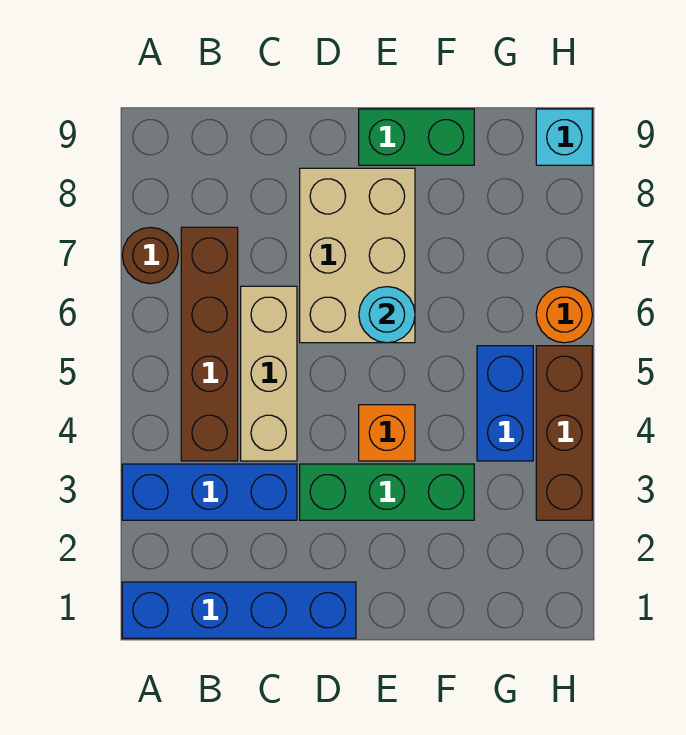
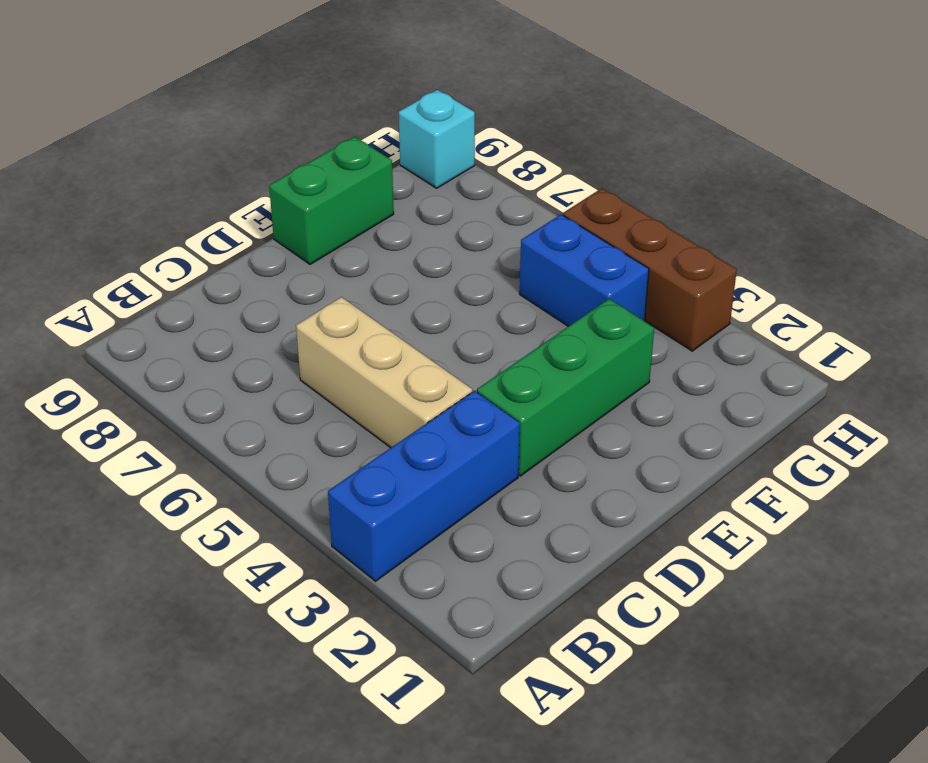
none -> blue 1x4 brick [122,582,356,638]
none -> brown 1x1 round brick [122,227,179,284]
none -> brown 1x4 brick [181,227,238,461]

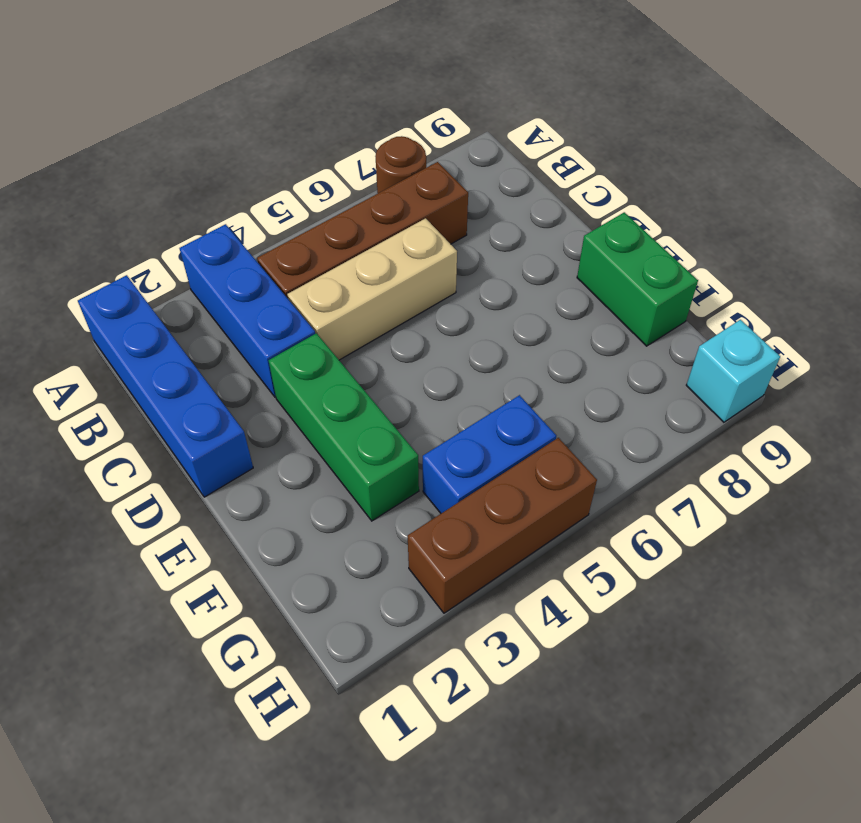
none -> tan 2x3 brick [300,168,415,343]
none -> orange 1x1 brick [359,405,415,461]
none -> orange 1x1 round brick [536,287,592,343]

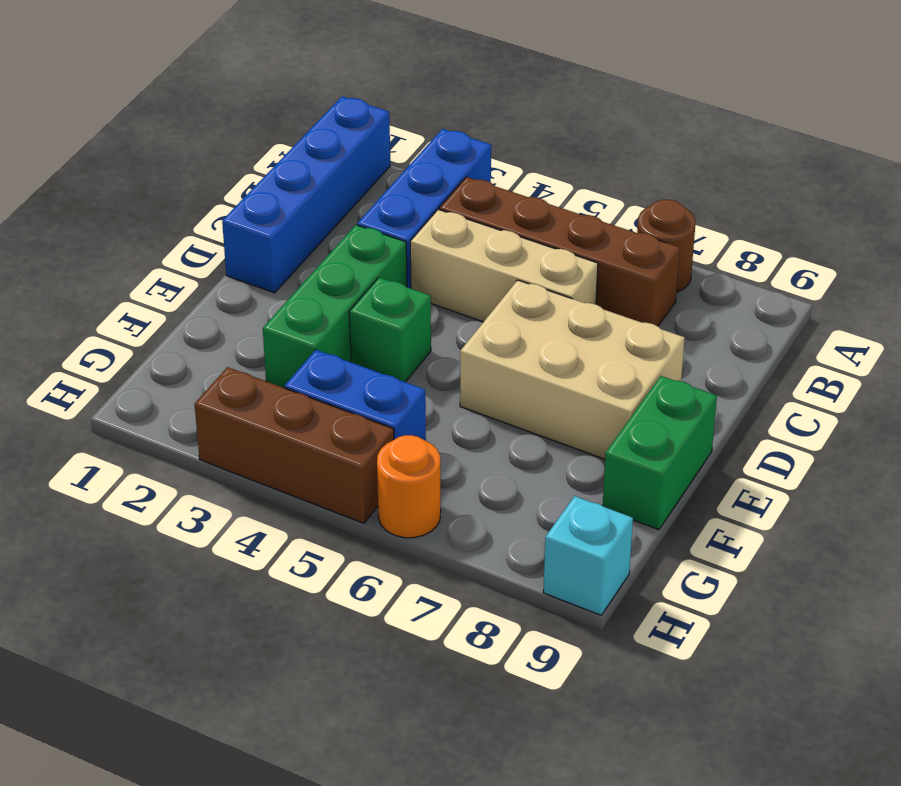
green 1x1 brick [349,278,431,382] -> orange 1x1 brick [359,405,415,461]
none -> cyan 1x1 round brick [359,287,415,343]

